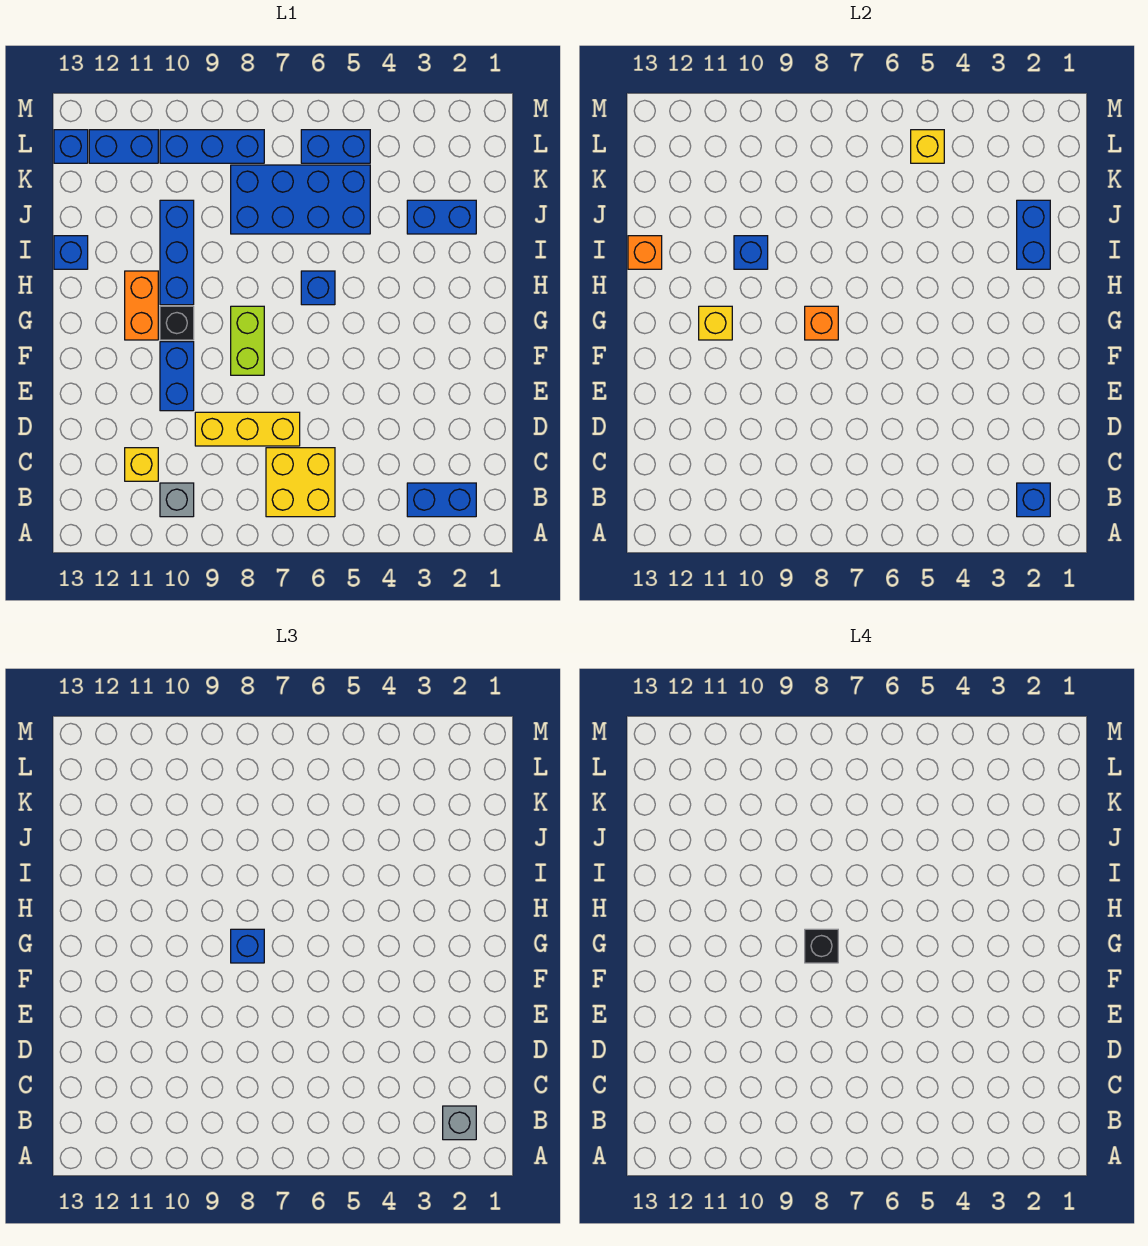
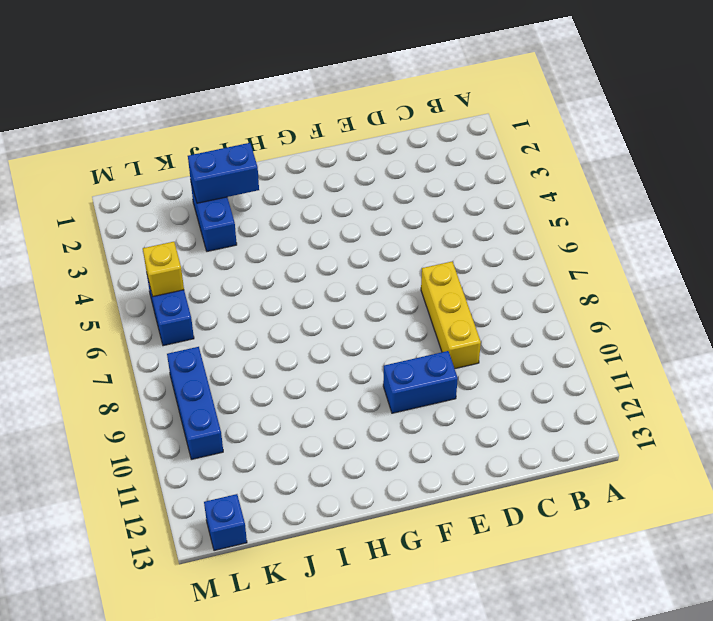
none -> blue 1x2 brick [407,483,476,517]
none -> yellow 2x2 brick [266,448,335,517]
none -> grey 1x1 brick [160,483,194,517]

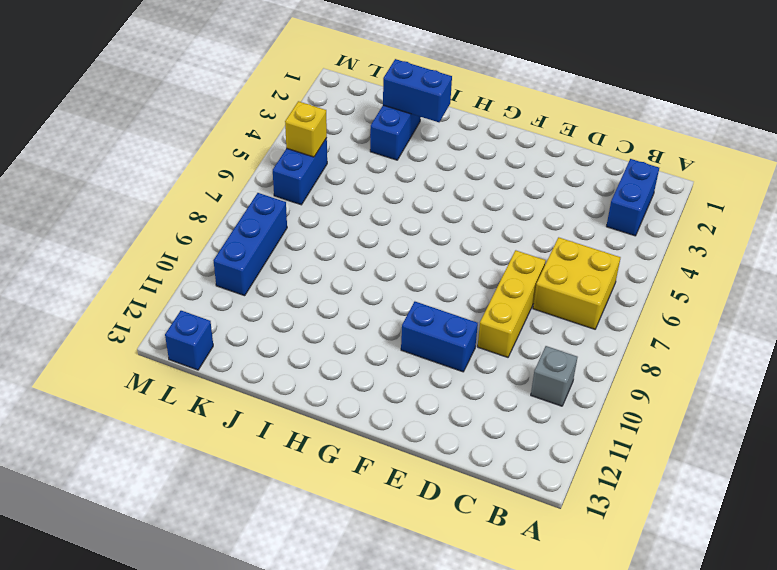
none -> yellow 1x1 brick [125,448,158,481]
none -> lime 1x2 brick [231,306,264,375]
none -> black 1x1 brick [160,306,194,340]

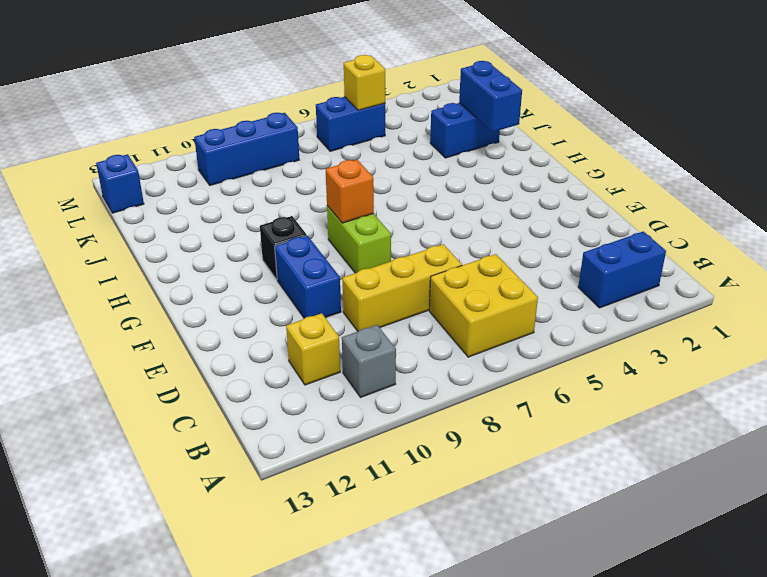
none -> orange 1x2 brick [125,271,158,340]
none -> blue 1x1 brick [301,271,335,305]
none -> blue 1x3 brick [160,200,194,305]

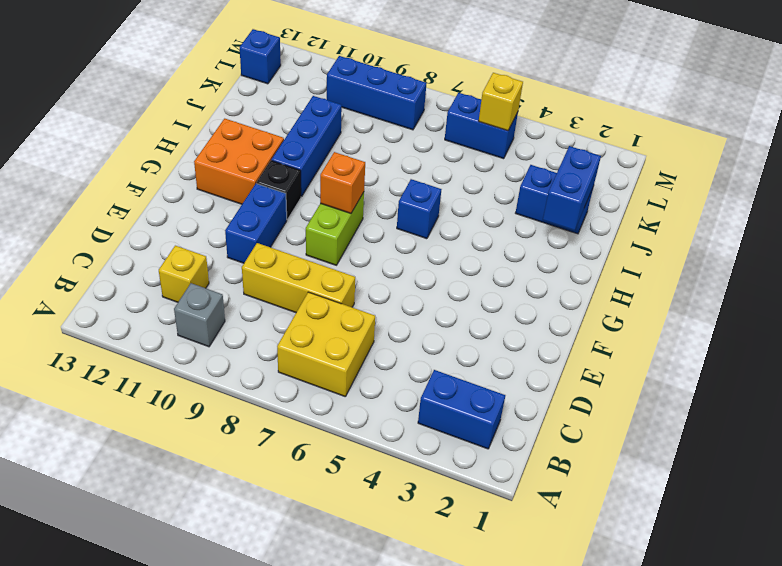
orange 2x2 brick [194,119,284,204] -> orange 1x2 brick [125,271,158,340]
none -> blue 1x1 brick [54,236,88,269]
none -> blue 2x4 brick [231,165,370,234]
none -> blue 1x2 brick [89,130,158,163]

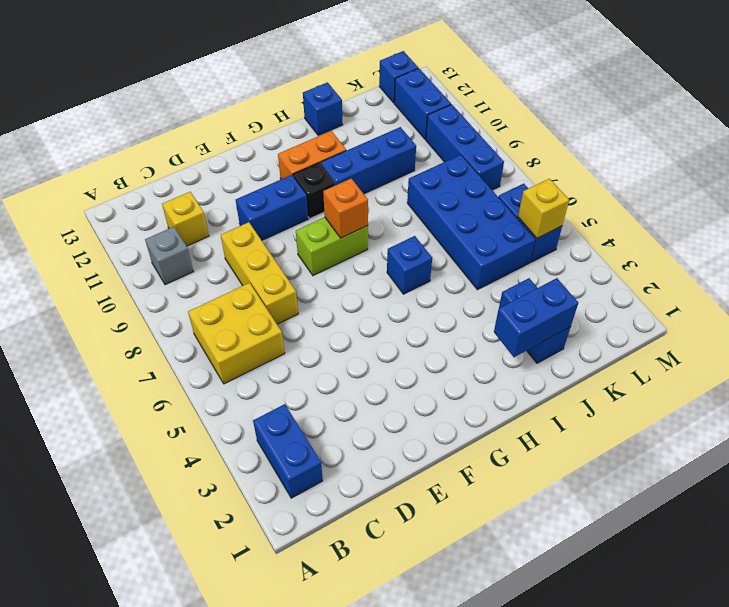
none -> blue 1x1 brick [1017,483,1050,517]
none -> yellow 1x1 brick [699,306,732,340]
none -> blue 1x1 brick [734,236,768,269]

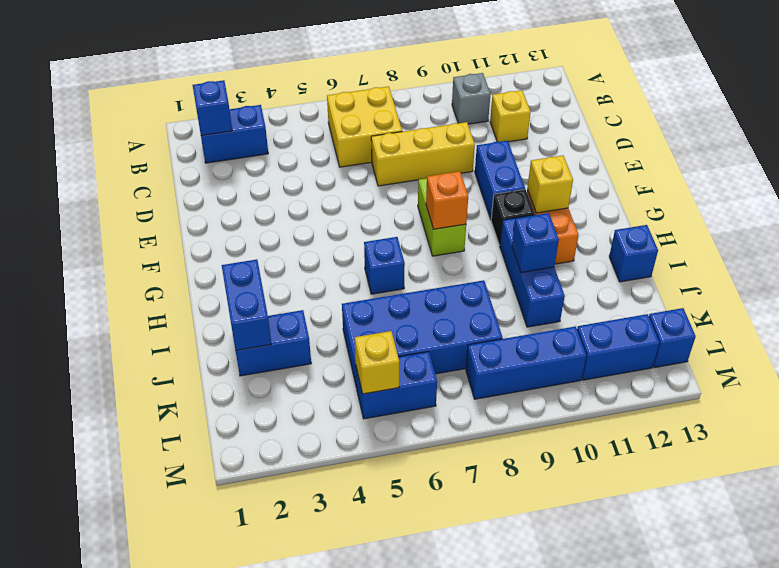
none -> orange 1x1 brick [628,236,662,269]
none -> grey 1x1 brick [443,1106,476,1140]
none -> blue 1x1 brick [231,929,264,963]

